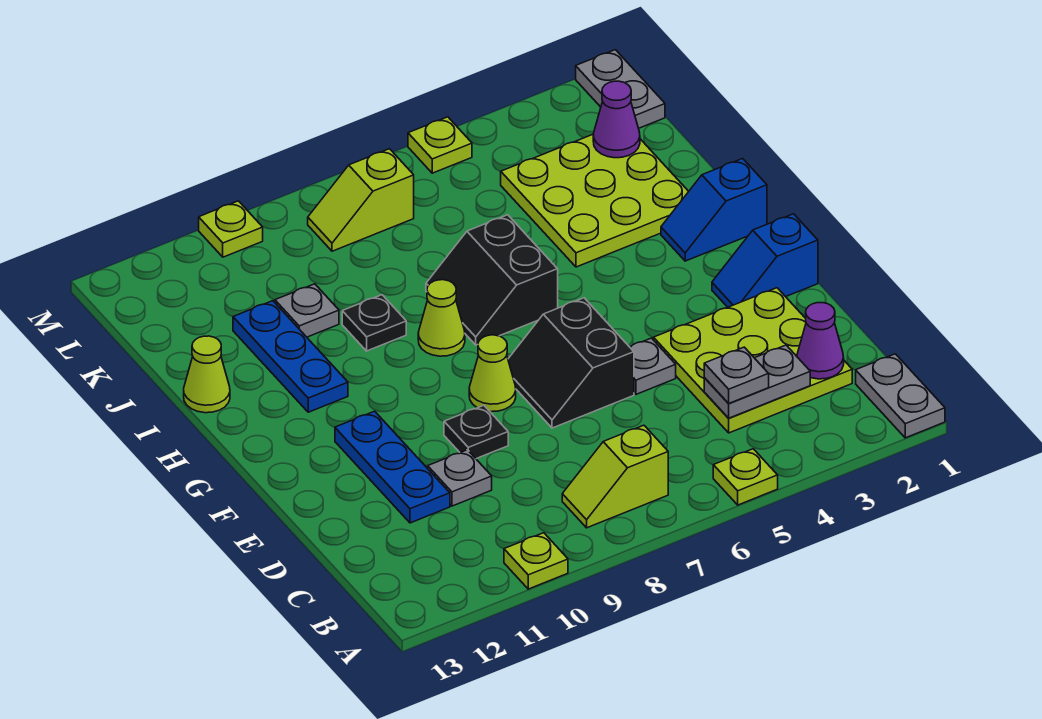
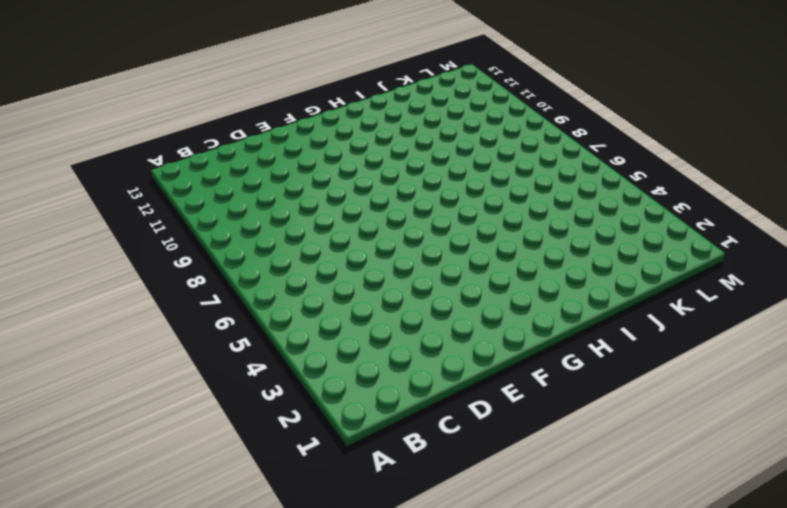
none -> grey 1x2 plate [856,354,945,438]
none -> lime 1x1 plate [713,449,778,505]
none -> lime 1x1 plate [504,533,568,589]

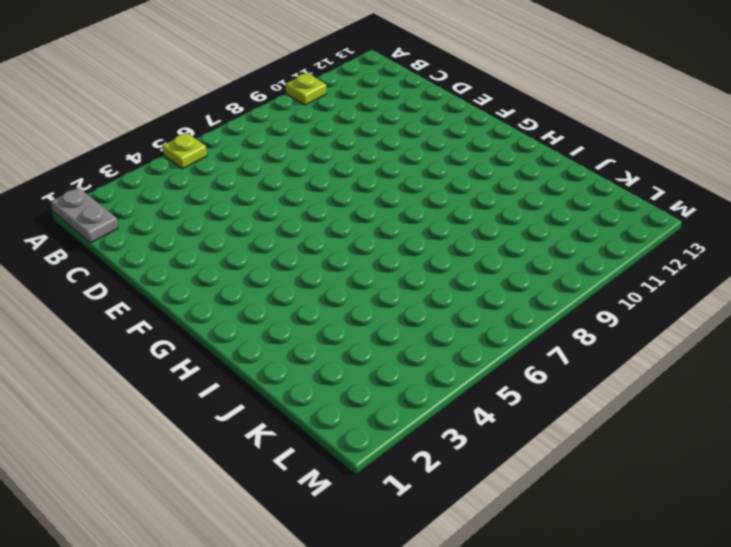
none -> lime 1x2 slope [562,425,668,528]
none -> lime 3x3 plate [654,288,852,433]
none -> grey 1x1 plate [428,450,492,506]

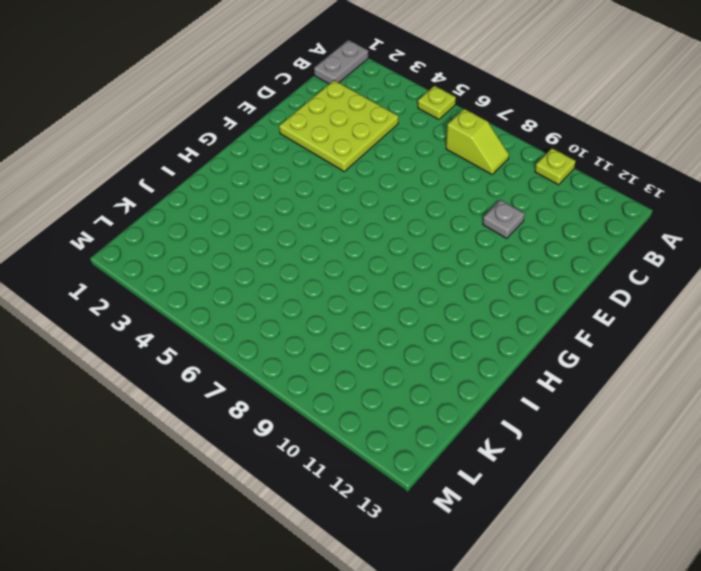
none -> blue 1x3 plate [335,411,450,523]
none -> grey 1x1 plate [630,338,676,394]
none -> black 2x2 slope [508,298,634,428]

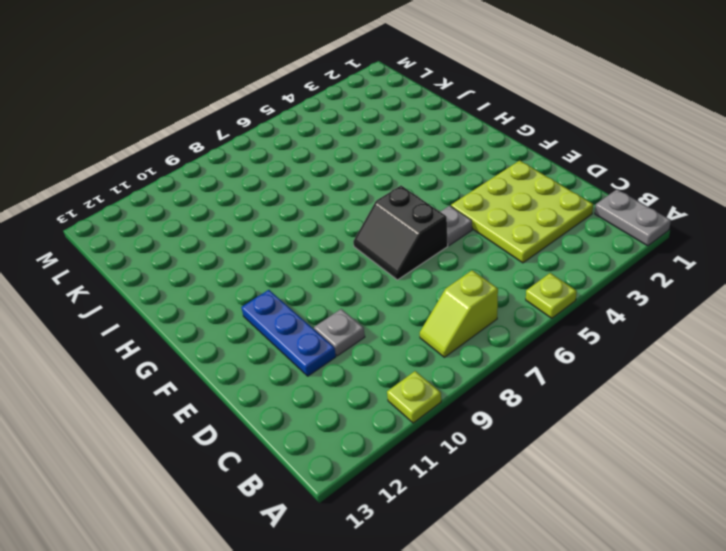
none -> black 1x1 plate [444,405,508,459]
none -> blue 1x2 slope [712,214,818,307]
none -> lime 1x1 cone [469,335,516,412]

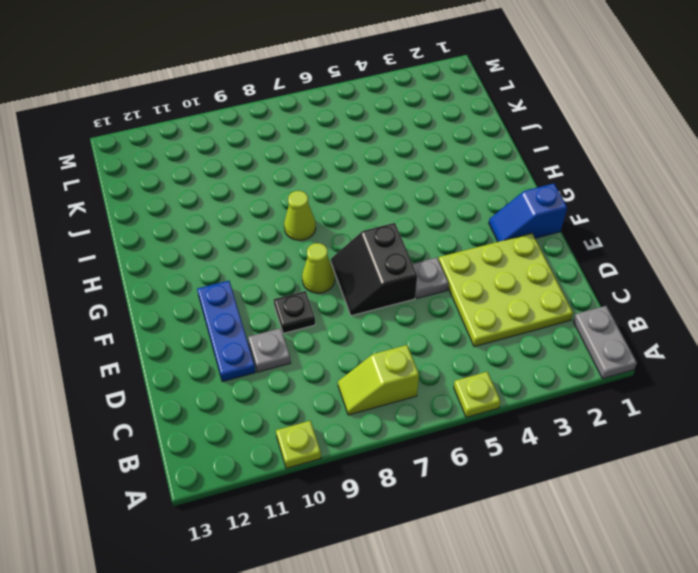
none -> blue 1x2 slope [661,159,767,261]
none -> black 2x2 slope [426,215,558,345]
none -> blue 1x3 plate [233,301,348,412]

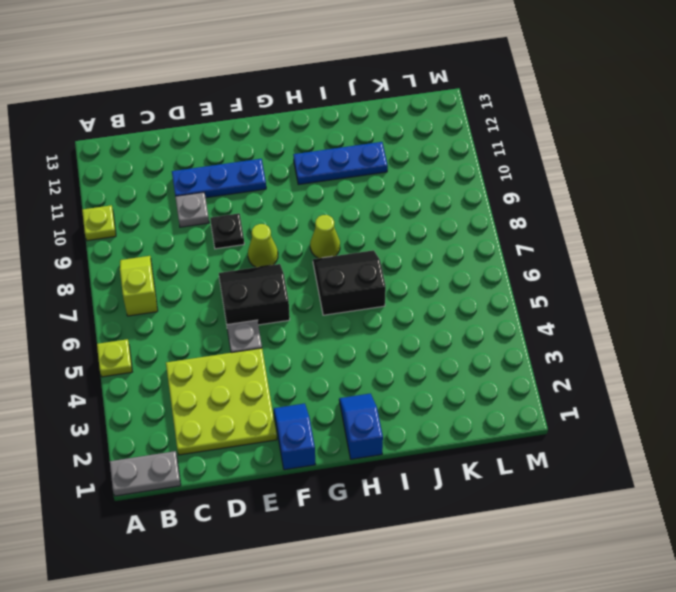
none -> lime 3x3 plate [501,135,689,267]
none -> black 1x1 plate [342,295,406,351]
none -> lime 1x1 cone [184,336,230,413]

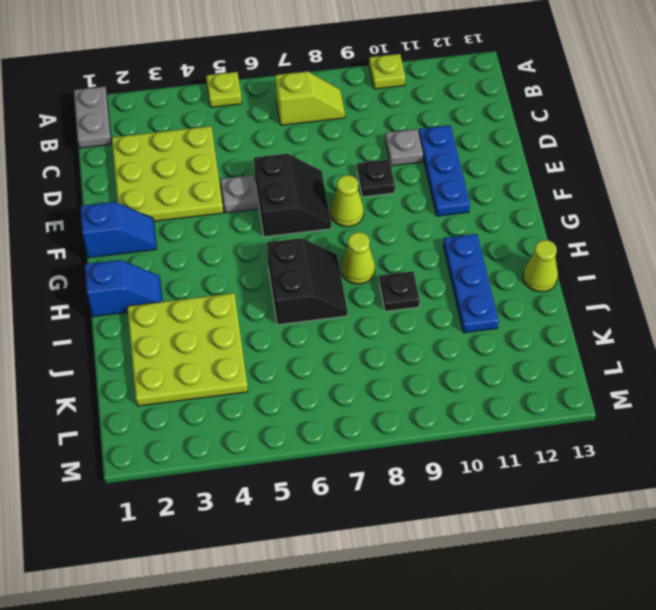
none -> grey 1x1 plate [275,284,339,337]
none -> grey 1x2 plate [576,50,665,128]
none -> lime 1x2 slope [308,149,414,251]

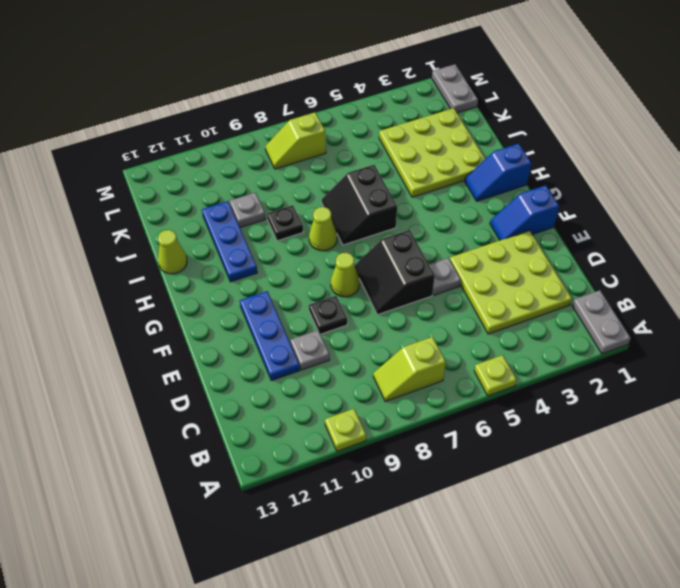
none -> lime 1x1 plate [408,117,472,173]
none -> lime 1x1 plate [199,201,263,257]
none -> purple 1x1 cone [797,303,844,379]

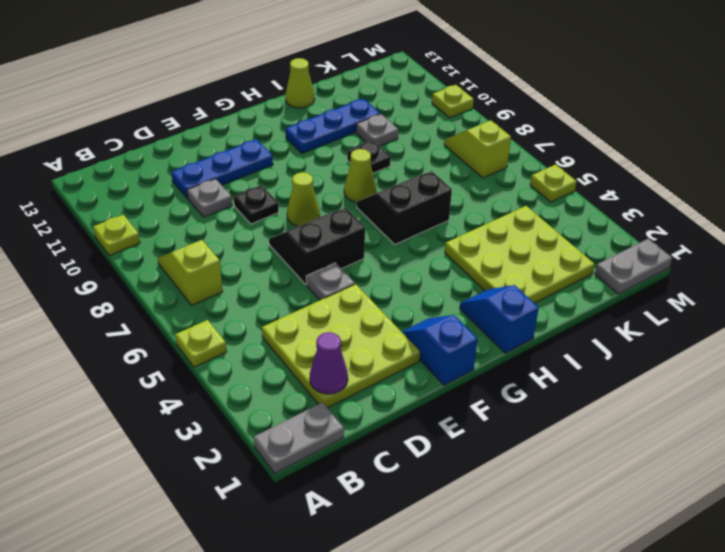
none -> grey 1x2 plate [704,345,810,418]
none -> purple 1x1 cone [593,81,640,158]
none -> grey 1x1 plate [704,347,769,403]

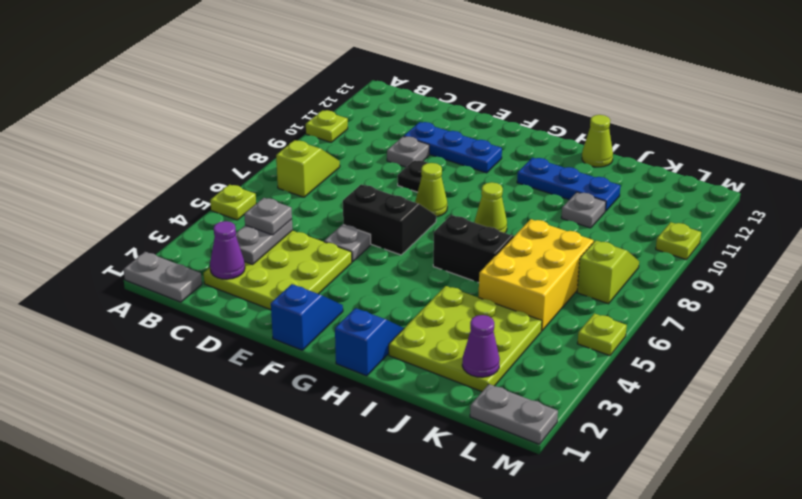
yellow 2x3 brick [478,219,594,331] -> none
none -> black 1x1 plate [342,295,406,351]

